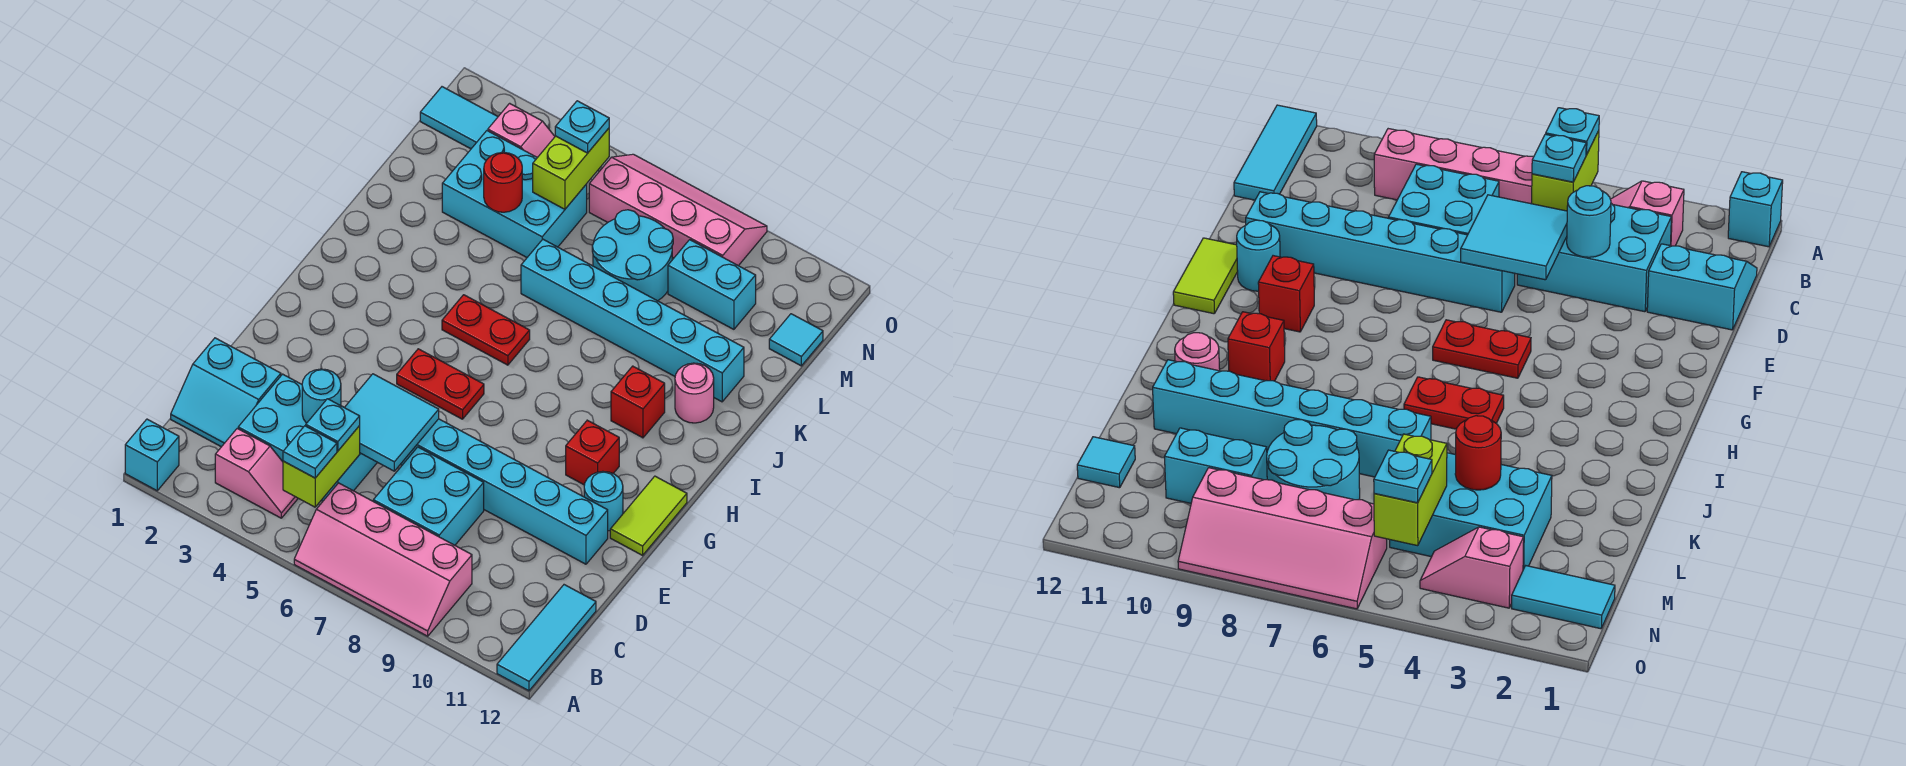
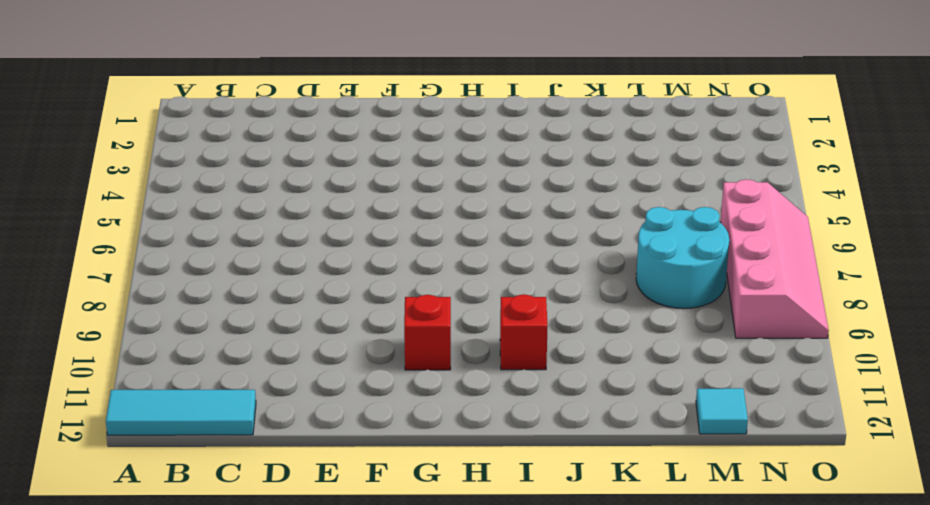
none -> cyan 1x1 brick [125,419,179,491]
none -> pink 2x4 slope [294,483,472,636]
none -> pink 1x2 slope [215,428,298,518]
none -> cyan 2x2 slope [171,338,281,447]

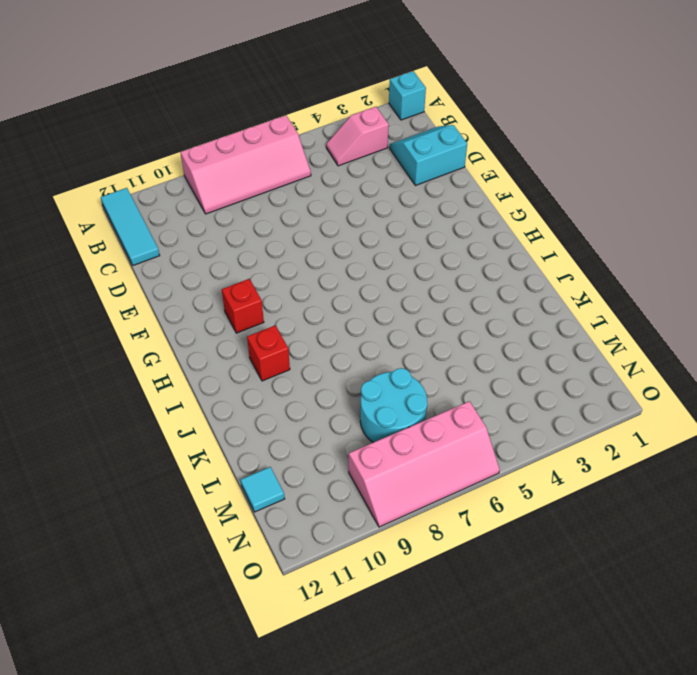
pink 2x4 slope [180,115,311,214] -> pink 2x4 slope turned to [294,483,472,636]
none -> cyan 2x3 brick [238,374,377,501]
none -> cyan 2x2 brick [373,447,484,545]
none -> cyan 1x6 brick [400,419,608,564]
none -> cyan 1x1 round brick [584,471,623,531]

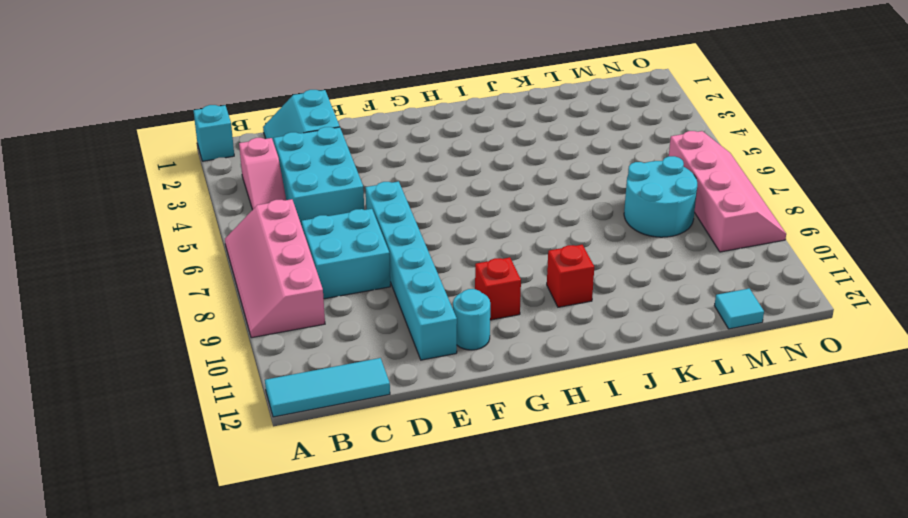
none -> lime 1x2 tile [610,476,687,555]
none -> red 1x2 plate [397,349,484,419]
none -> red 1x2 plate [442,295,530,365]
none -> pink 1x1 round brick [675,363,714,423]

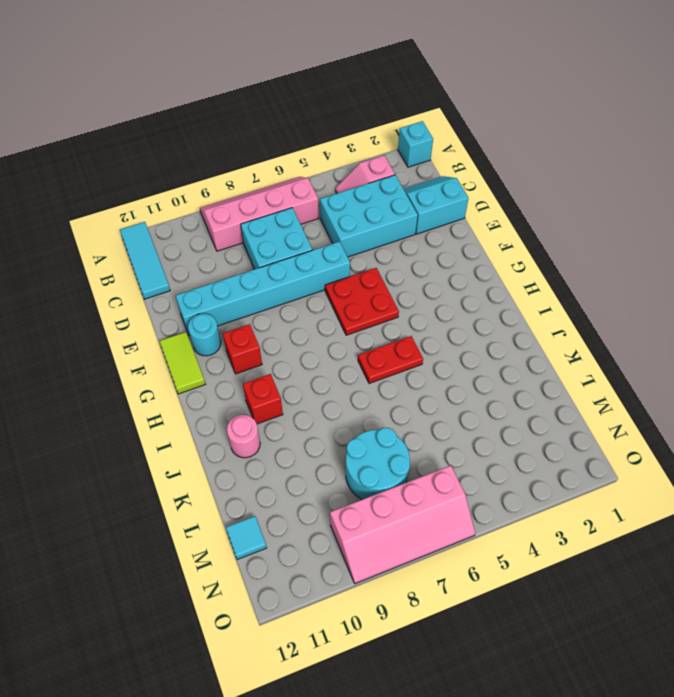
red 2x2 plate [325,268,399,335] -> red 1x2 plate [397,349,484,419]
none -> cyan 1x6 brick [521,239,744,402]
none -> cyan 2x3 brick [442,131,587,257]
none -> cyan 1x2 brick [668,240,756,329]
none -> cyan 1x2 tile [420,87,498,149]

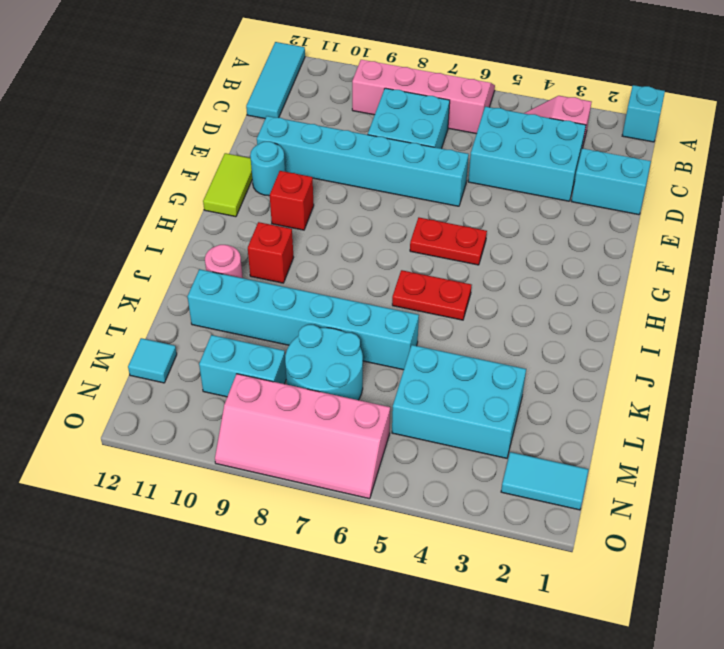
none -> pink 1x2 slope [488,103,555,158]
none -> lime 1x2 brick [283,426,360,507]
none -> cyan 1x1 round brick [302,369,341,423]
none -> cyan 2x2 tile [344,374,439,471]

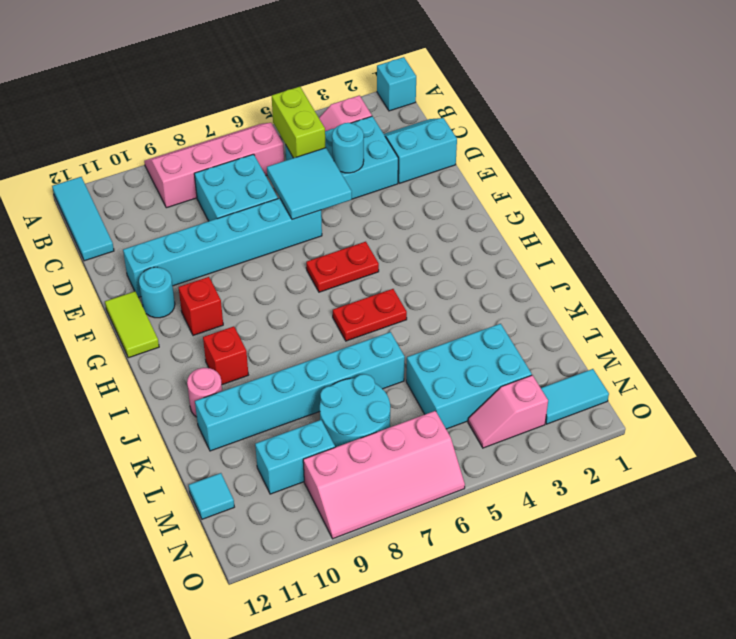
none -> red 1x1 round brick [484,152,522,212]
none -> lime 1x2 brick [533,128,609,209]
none -> cyan 1x1 plate [283,426,337,478]
none -> cyan 1x1 plate [306,399,360,451]

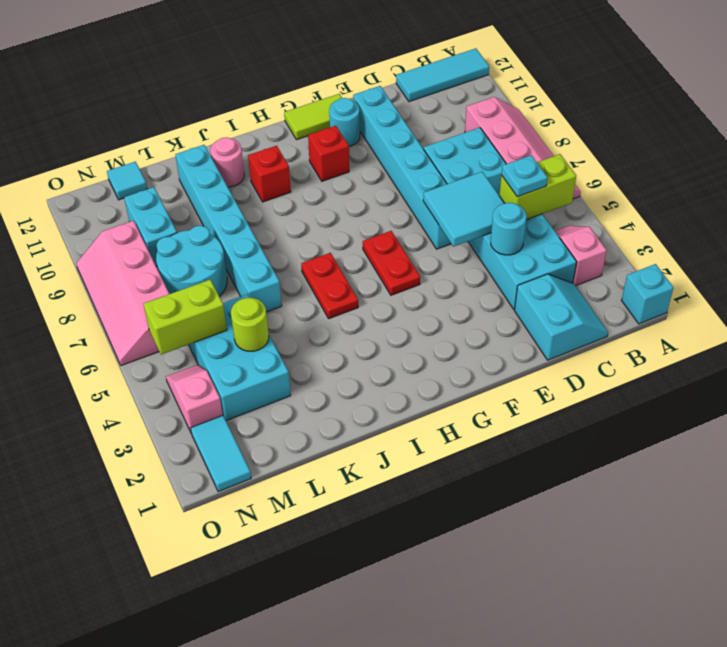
lime 1x1 round brick [231,298,269,351] -> red 1x1 round brick [484,152,522,212]
none -> cyan 1x1 plate [283,426,337,478]
none -> cyan 1x1 plate [555,101,609,153]

